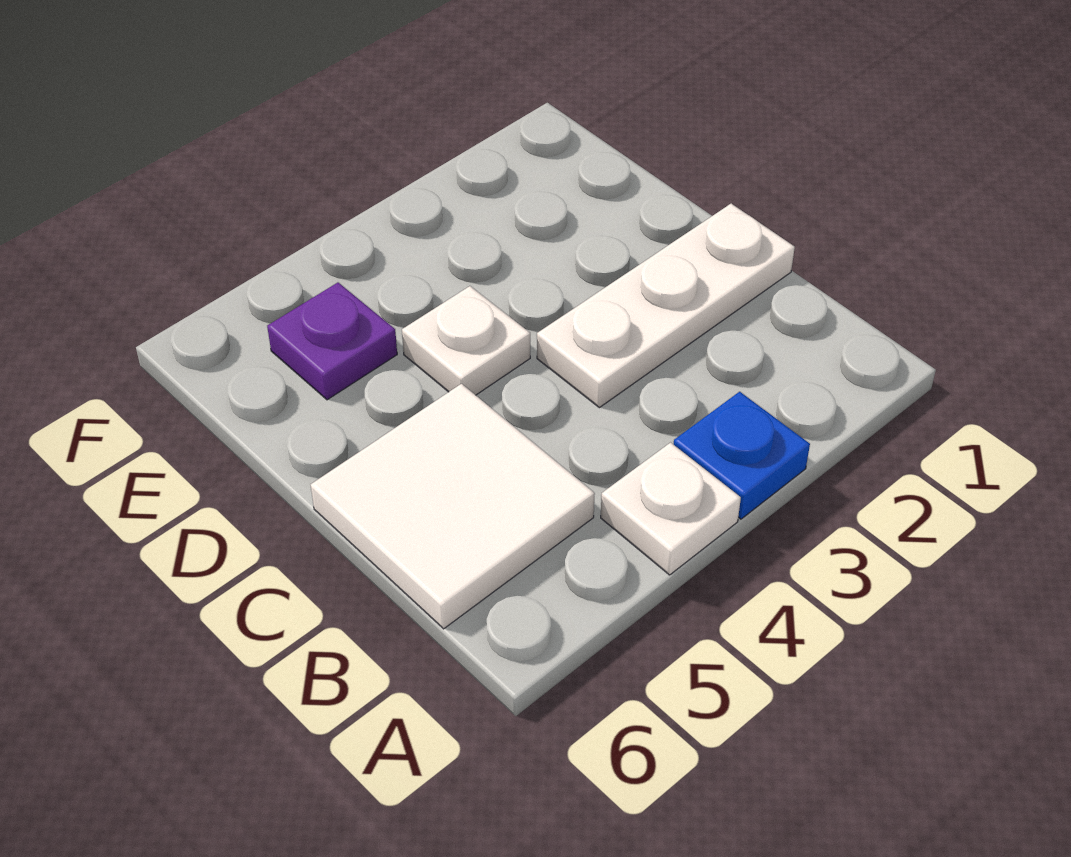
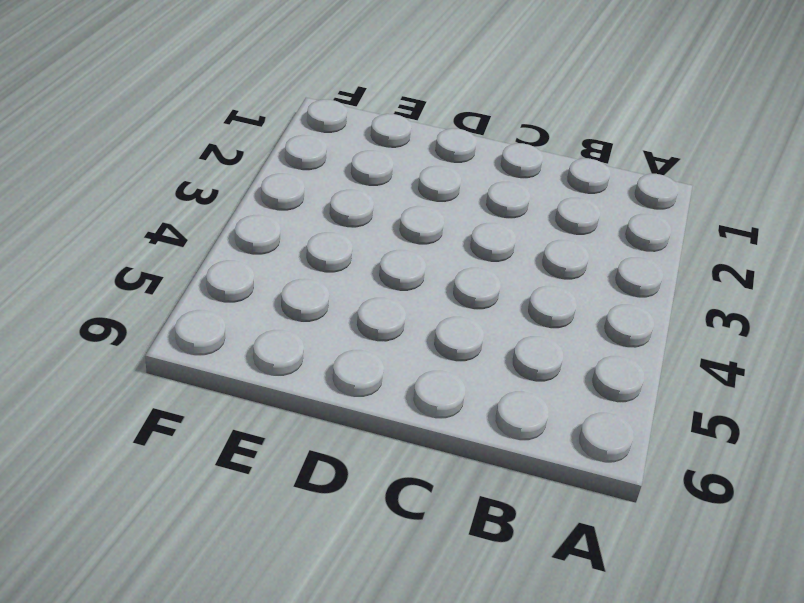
none -> blue 1x1 plate [674,392,810,519]
none -> white 1x1 plate [601,443,741,575]

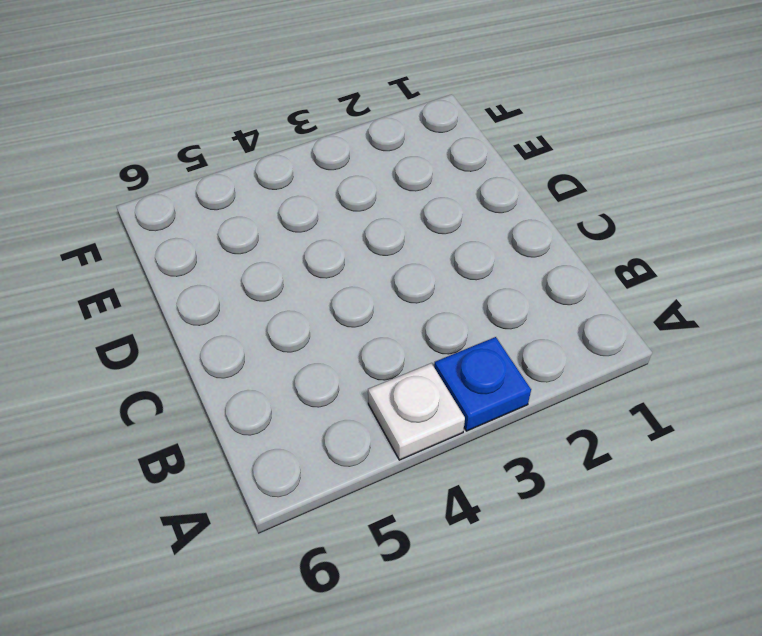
none -> white 2x2 tile [311,384,595,629]
none -> white 1x3 plate [537,204,795,408]

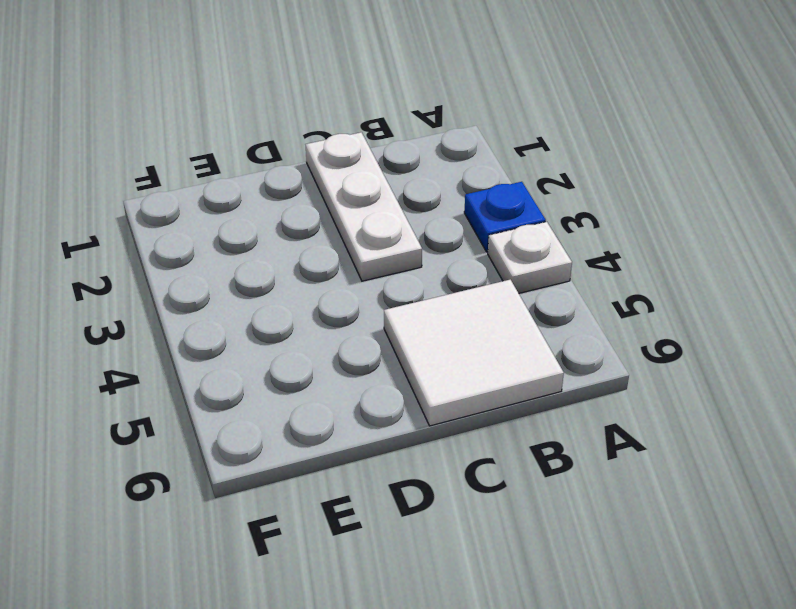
none -> white 1x1 plate [402,286,530,395]
none -> purple 1x1 plate [267,283,397,400]

